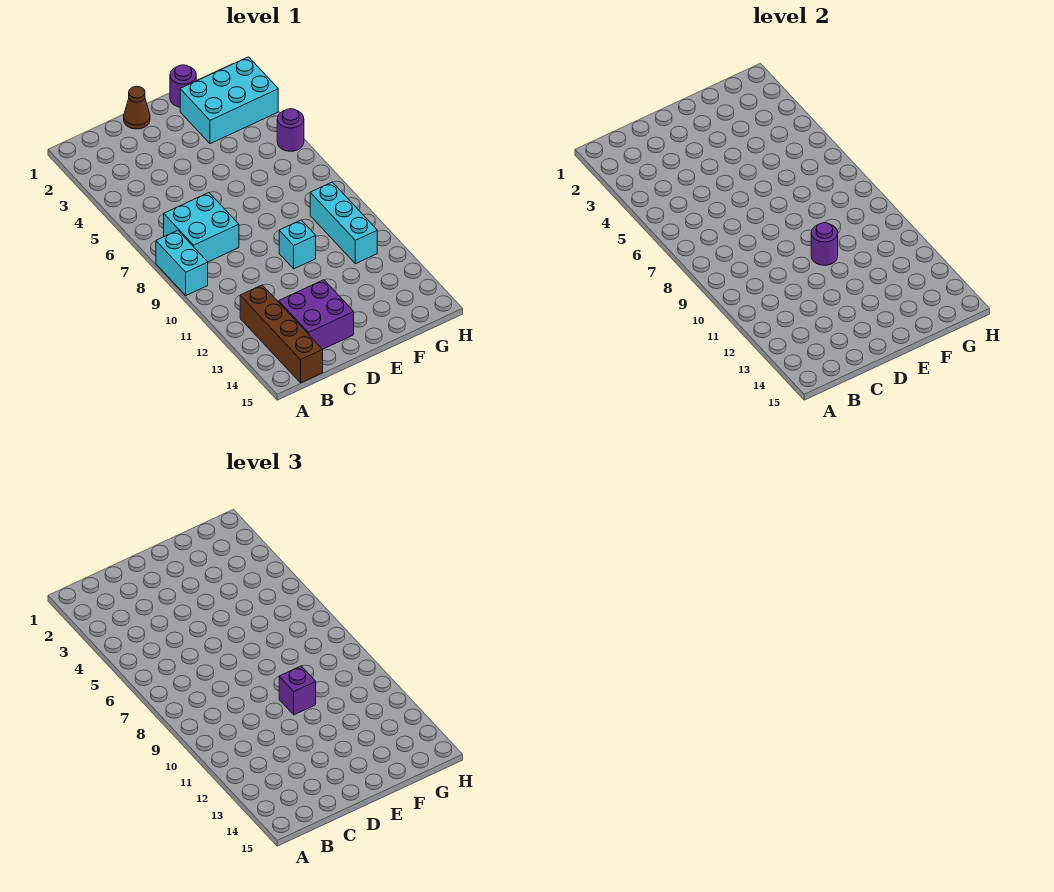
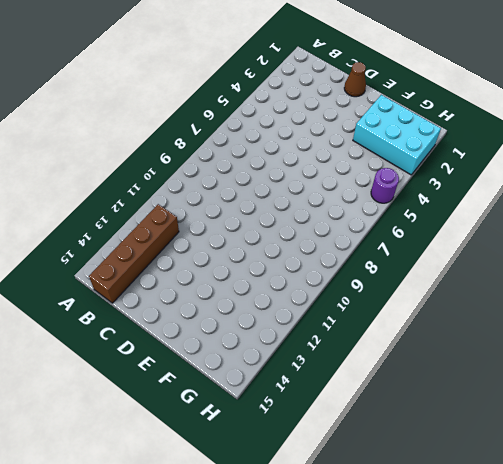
none -> cyan 1x2 brick [156,230,208,295]
none -> cyan 2x2 brick [164,193,239,262]
none -> purple 2x2 brick [279,280,354,349]

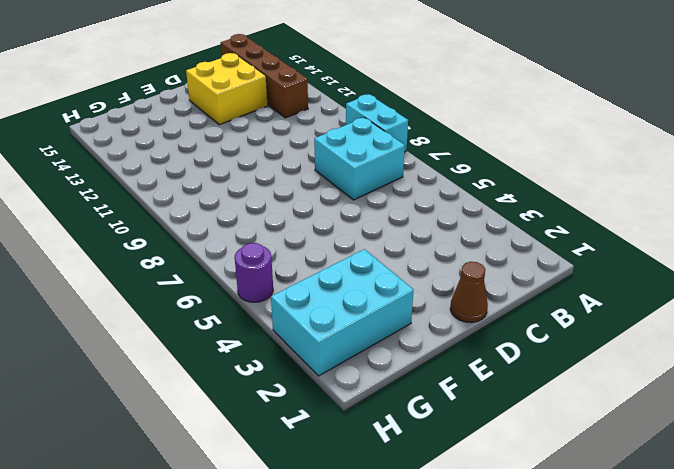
yellow 2x2 brick [186,53,268,125] -> purple 2x2 brick [279,280,354,349]
none -> cyan 1x1 brick [279,220,316,269]
none -> purple 1x1 round brick [170,65,196,107]
none -> cyan 1x3 brick [310,182,377,264]

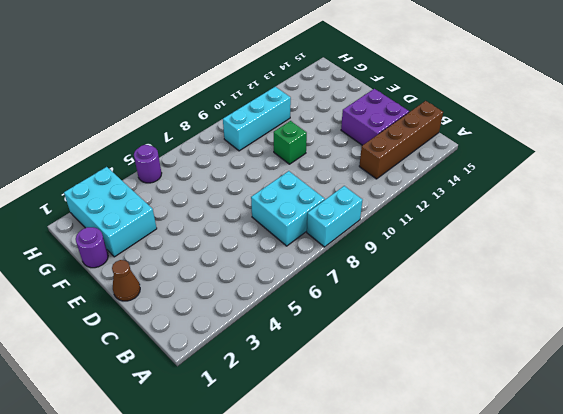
green 1x1 brick [274,121,307,164] -> cyan 1x1 brick [279,220,316,269]
none -> purple 1x1 round brick [811,223,838,265]
none -> purple 1x1 brick [279,666,316,715]

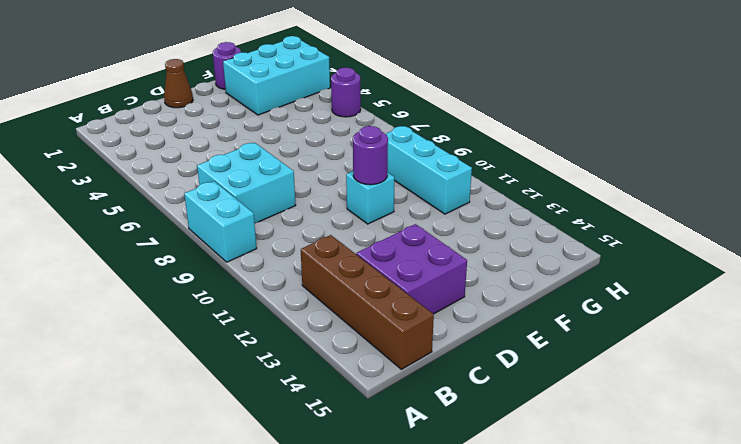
none -> purple 1x1 brick [279,666,316,715]

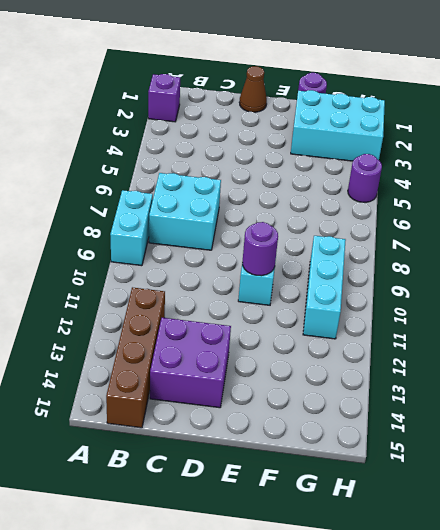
purple 1x1 brick [148,74,180,122] -> purple 1x1 brick moved to [279,666,316,715]

